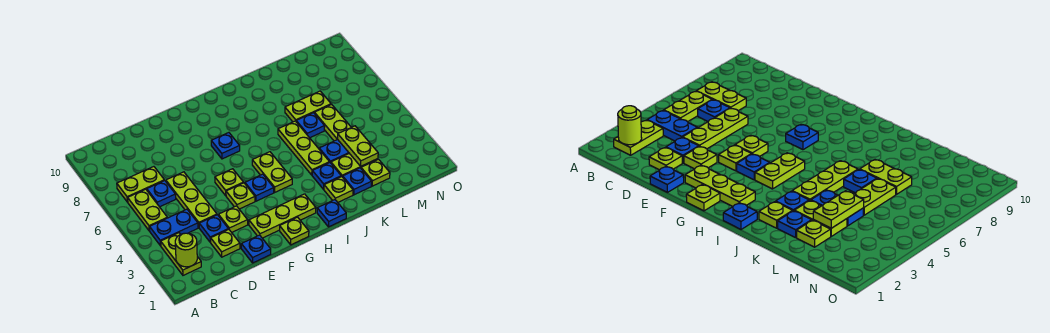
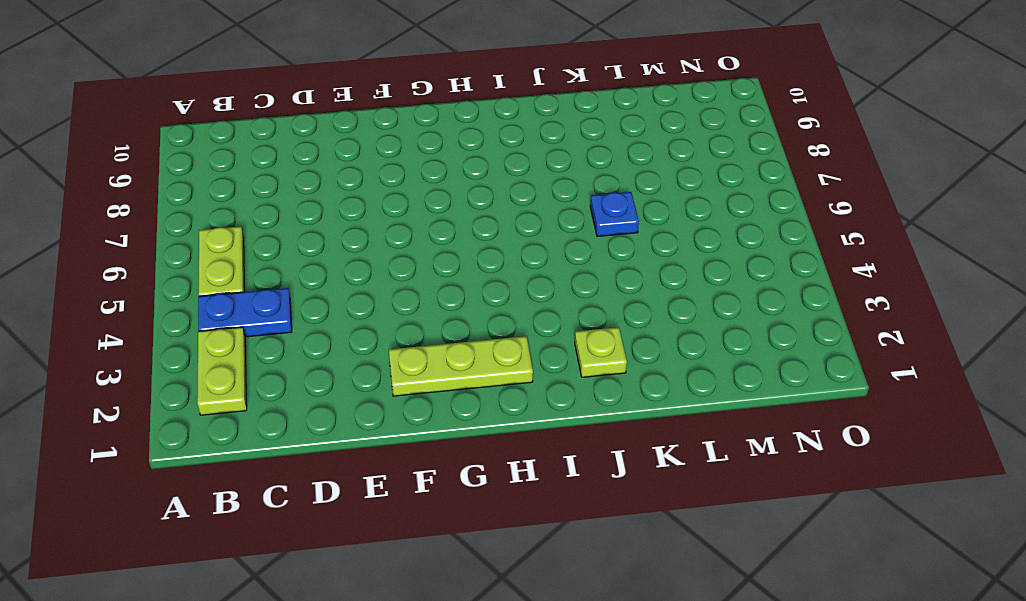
none -> lime 1x2 plate [117,167,164,202]
none -> blue 1x1 plate [147,180,176,207]
none -> lime 1x1 plate [210,229,240,257]
none -> blue 1x1 plate [199,215,228,242]

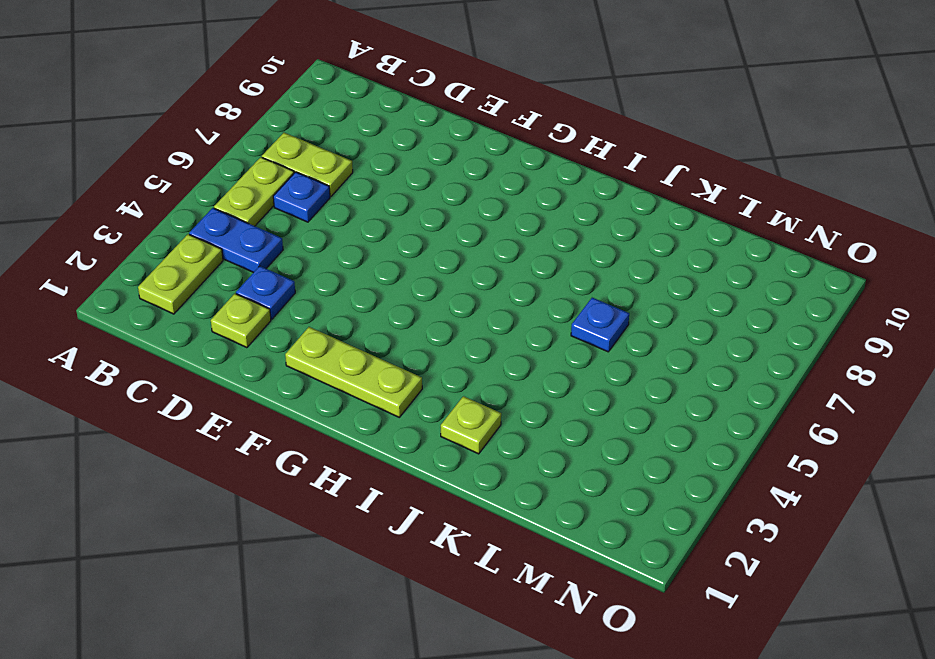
none -> lime 1x3 plate [166,172,217,227]
none -> blue 1x1 plate [241,235,271,263]
none -> lime 1x1 plate [218,206,248,232]
none -> lime 1x1 plate [226,183,255,209]

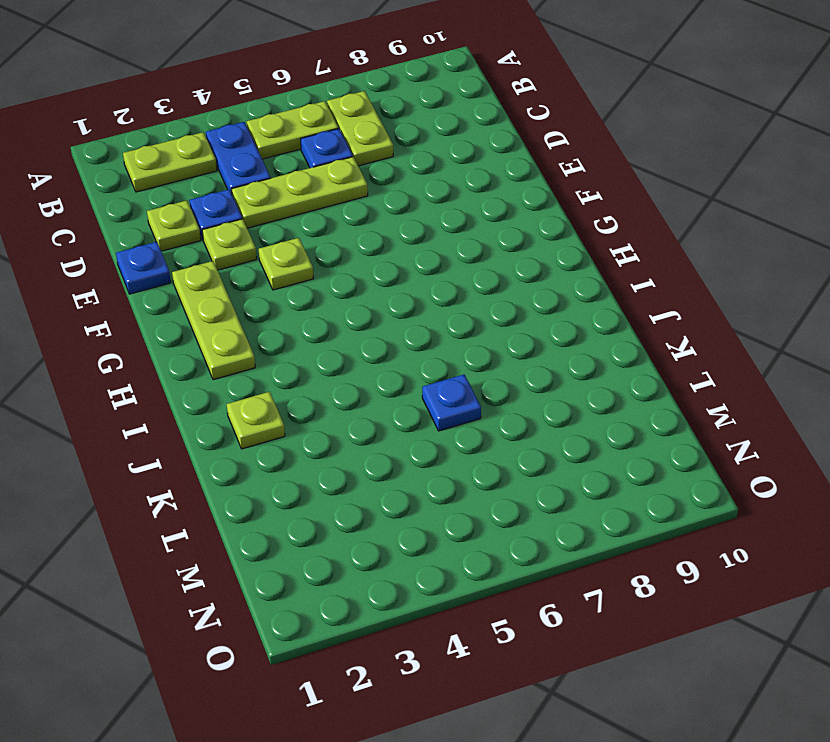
none -> lime 1x1 plate [215,169,244,196]
none -> lime 1x1 plate [280,217,309,245]
none -> blue 1x1 plate [245,174,274,201]
none -> blue 1x1 plate [211,133,240,159]

